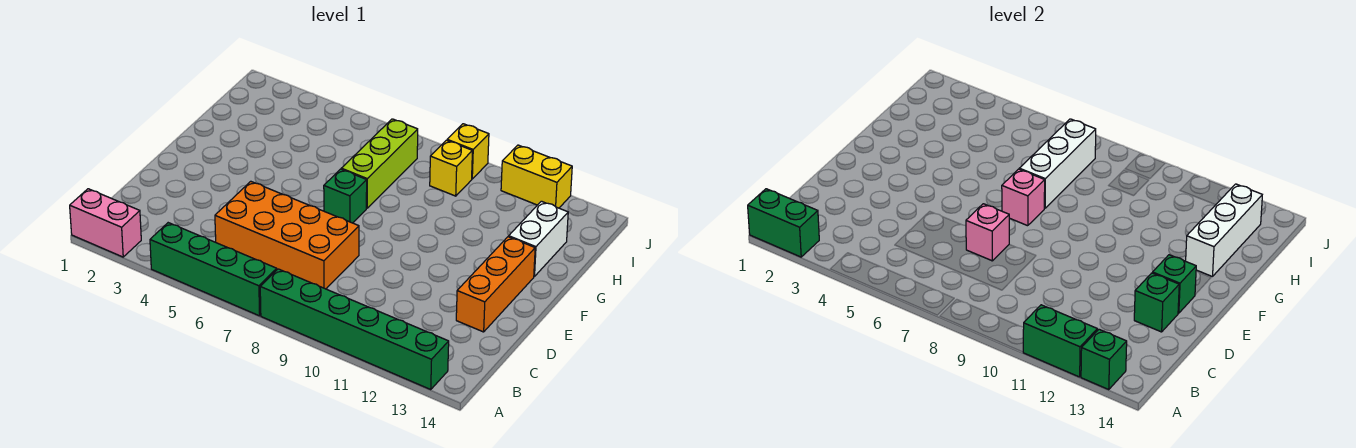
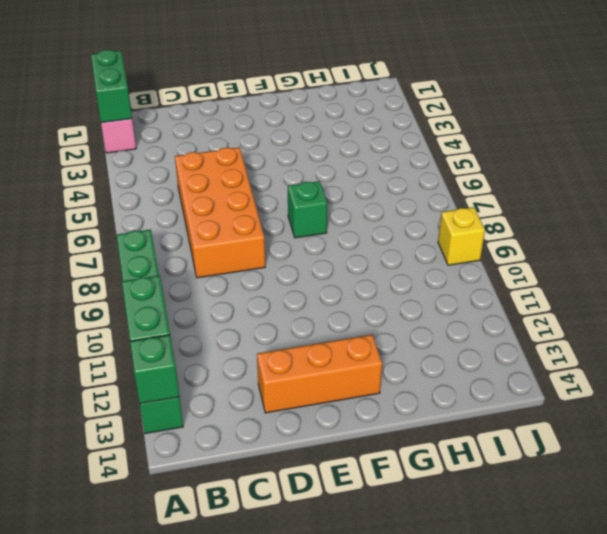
none -> green 1x4 brick [150,223,277,316]
none -> lime 1x3 brick [341,119,418,208]
none -> white 1x2 brick [509,201,568,277]

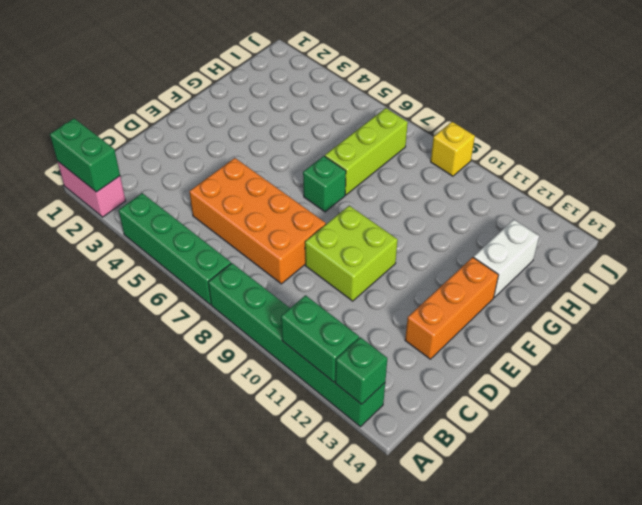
lime 2x2 brick [305,206,398,301] -> none
none -> yellow 1x1 brick [430,140,472,196]
none -> yellow 1x2 brick [501,145,572,208]
none -> pink 1x1 brick [966,204,1009,261]

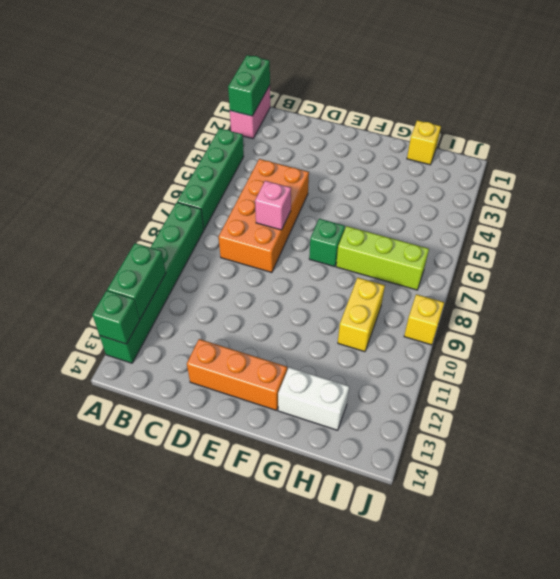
yellow 1x1 brick [407,120,441,165] -> yellow 1x1 brick moved to [430,140,472,196]
yellow 1x2 brick [338,278,385,352] -> yellow 1x2 brick moved to [501,145,572,208]
none -> green 1x1 brick [1134,273,1179,332]
none -> green 1x1 brick [1153,255,1196,313]
none -> pink 1x1 brick [1002,169,1045,226]

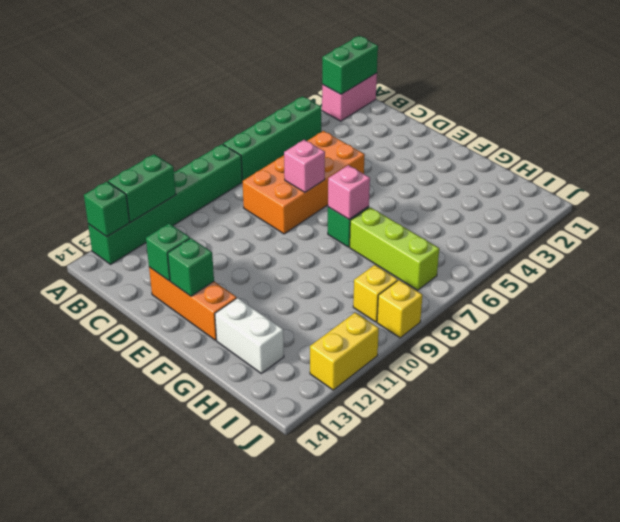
none -> white 1x3 brick [1019,119,1096,208]
none -> white 1x3 brick [1186,184,1262,277]

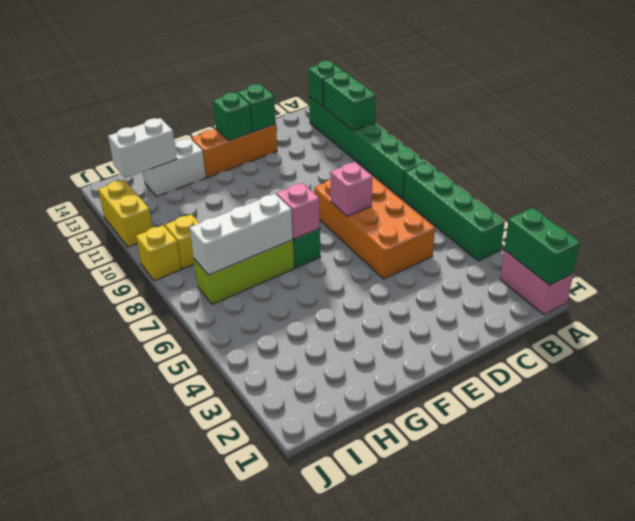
white 1x2 brick [108,118,177,178] -> white 1x3 brick [1186,184,1262,277]

